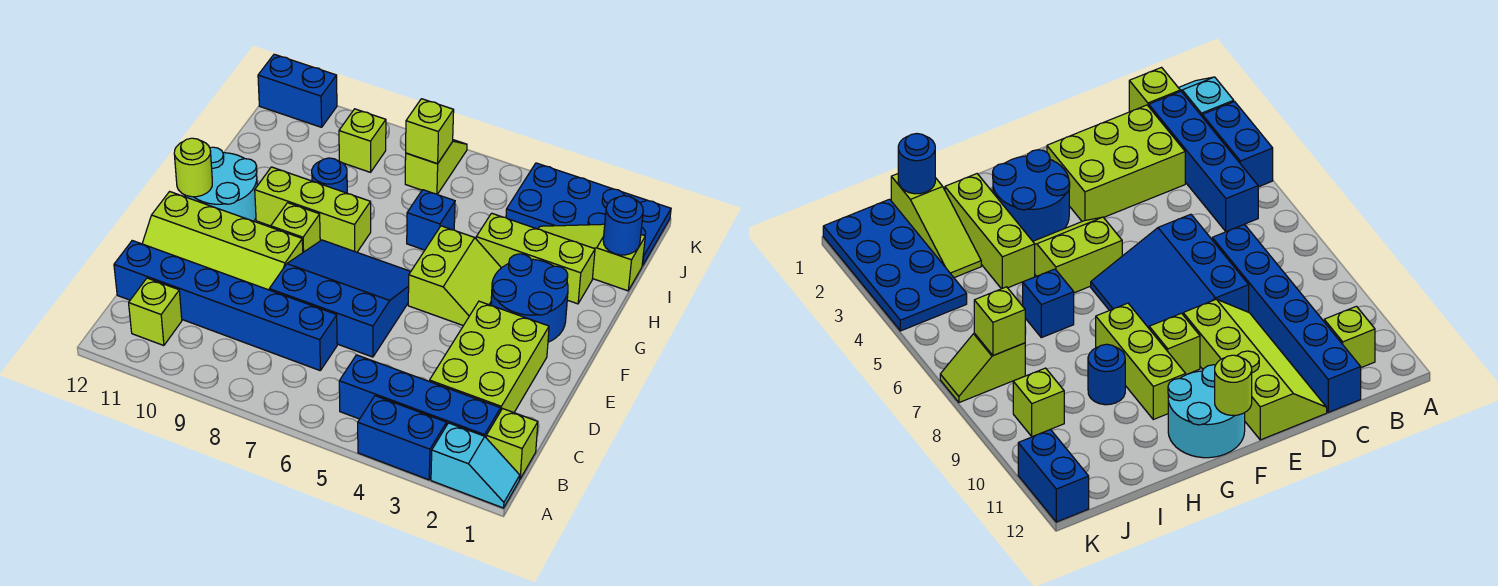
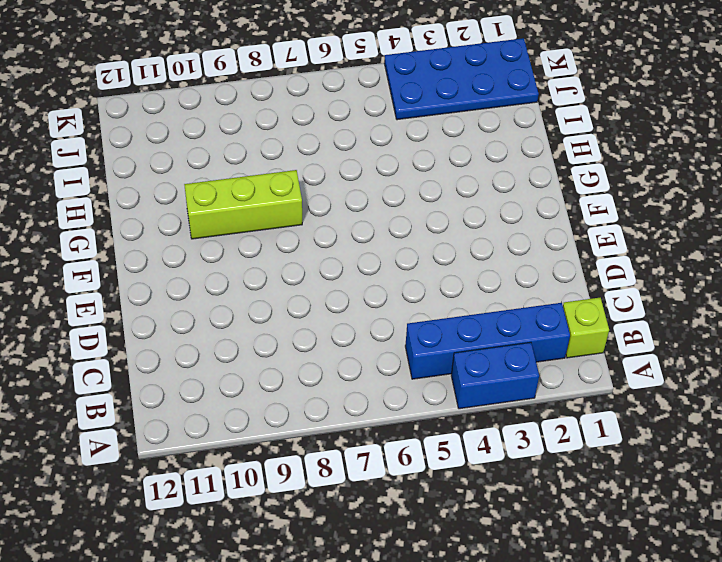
none -> cyan 1x2 slope [431,423,520,508]
none -> lime 1x1 brick [129,278,182,346]
none -> lime 2x3 brick [429,301,549,413]

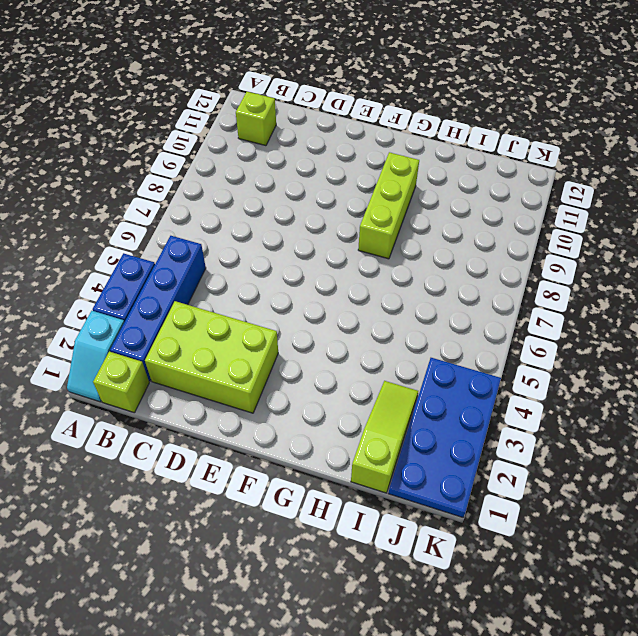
none -> blue 1x6 brick [114,241,337,370]
none -> blue 3x3 slope [269,240,411,357]
none -> lime 2x4 slope [142,192,303,290]

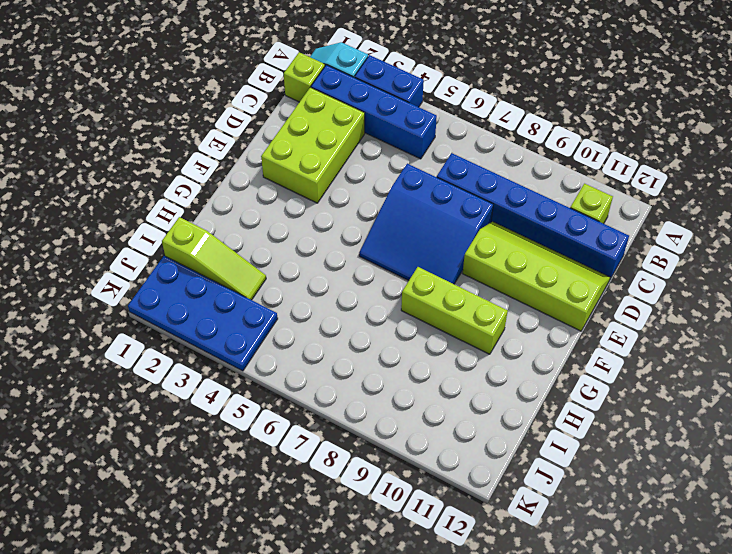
none -> blue 2x2 round brick [491,254,568,342]
none -> lime 2x2 slope [408,226,501,326]
none -> lime 1x1 brick [271,203,320,252]

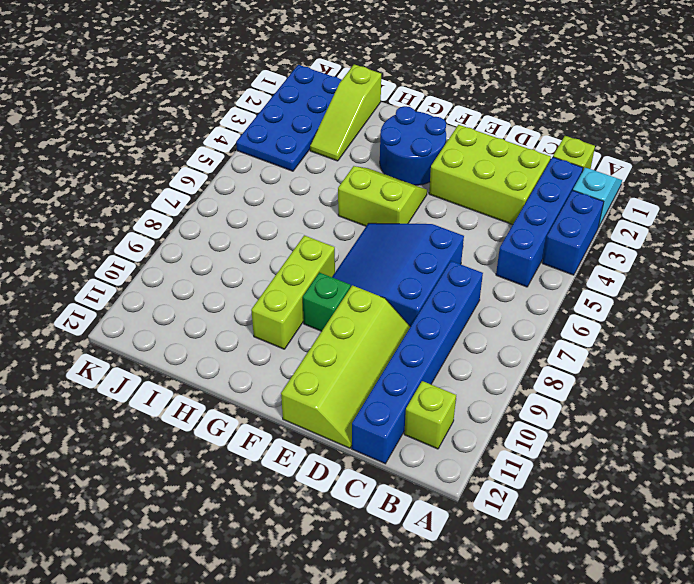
green 1x1 brick [303,272,351,331] -> lime 1x1 brick [271,203,320,252]
none -> cyan 2x2 round brick [185,147,257,221]
none -> lime 1x3 brick [476,213,595,304]
none -> blue 1x1 brick [407,190,455,250]

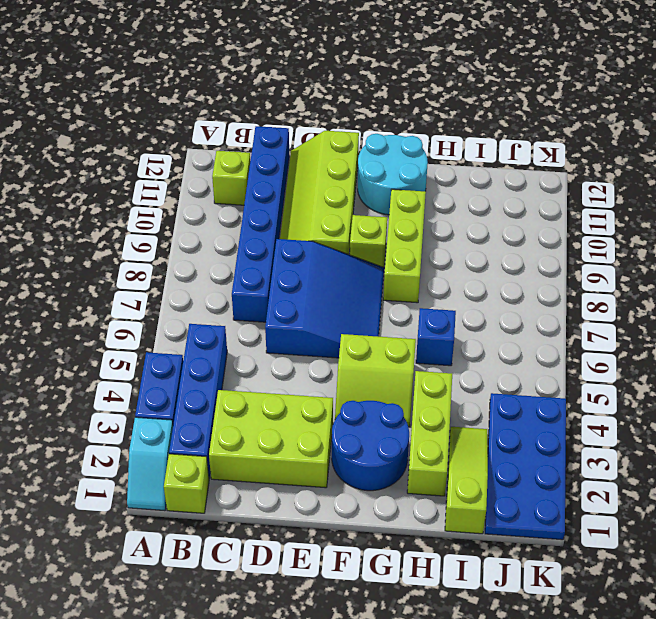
none -> blue 1x1 round brick [312,158,347,193]
none -> lime 1x2 slope [405,140,467,194]
none -> lime 1x1 brick [339,109,386,172]

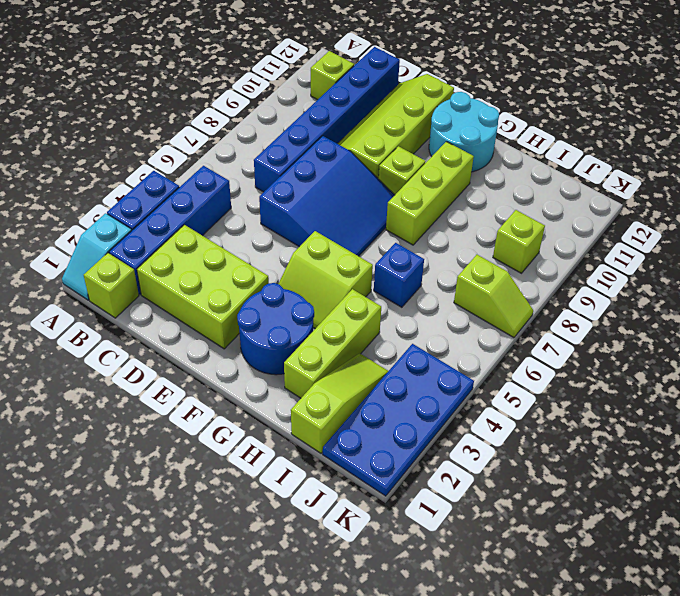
none -> blue 1x1 round brick [312,158,347,193]
none -> blue 1x2 brick [258,54,337,127]
none -> lime 1x1 round brick [174,138,212,197]

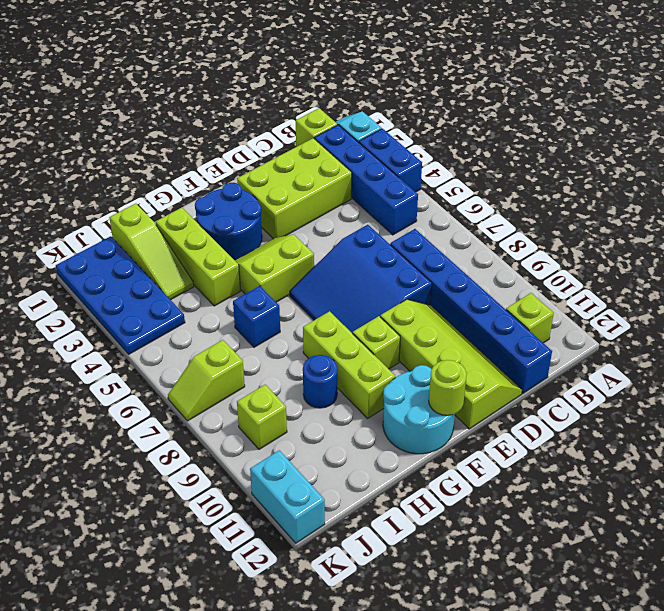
cyan 1x2 brick [250,450,325,543] -> blue 1x2 brick [258,54,337,127]
none -> blue 1x1 round brick [603,196,643,255]
none -> lime 1x1 brick [406,99,454,164]

